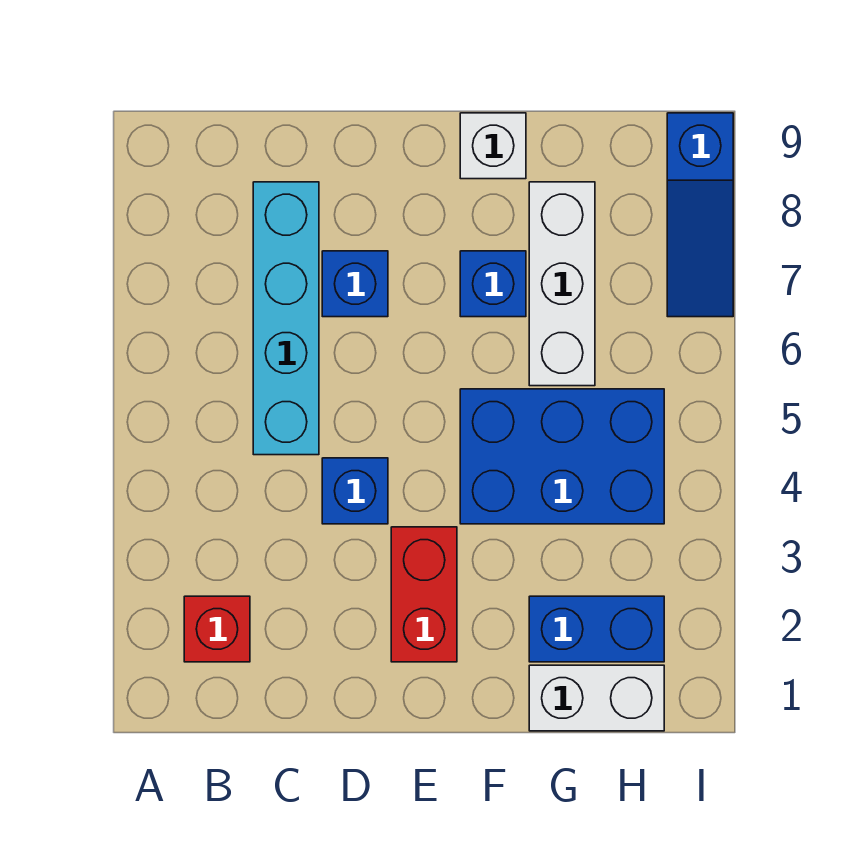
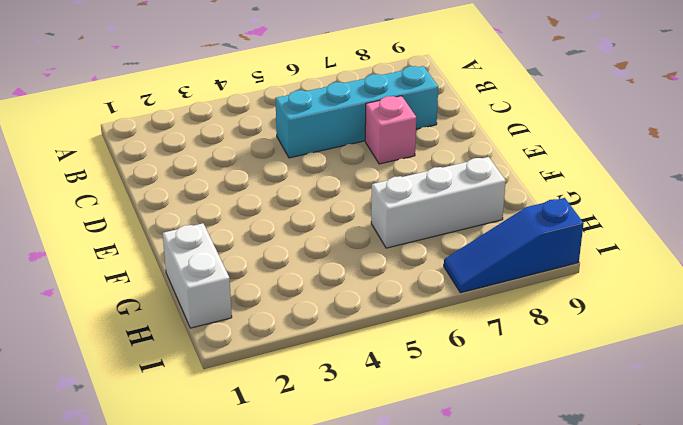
pink 1x1 brick [365,96,416,164] -> blue 1x1 brick [322,251,388,317]
none -> red 1x1 brick [184,596,250,662]
none -> blue 1x1 brick [322,458,388,524]
none -> red 1x2 brick [391,527,457,662]

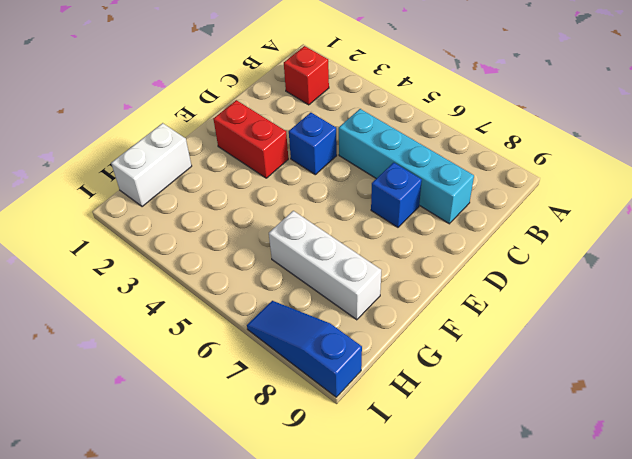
none -> blue 2x3 brick [460,389,664,524]
none -> blue 1x1 brick [460,251,526,317]
none -> white 1x1 brick [460,113,526,179]

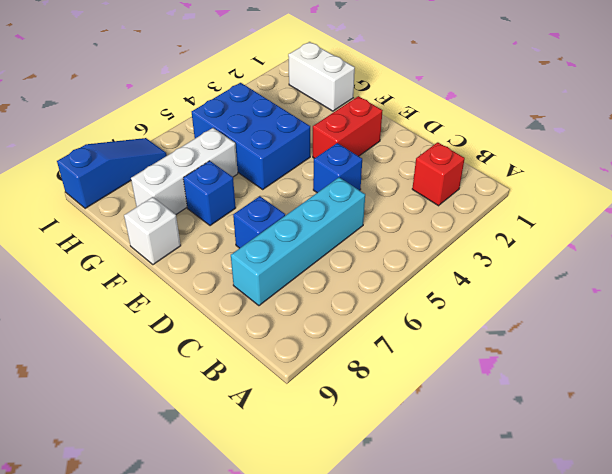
none -> blue 1x2 brick [529,596,664,662]

